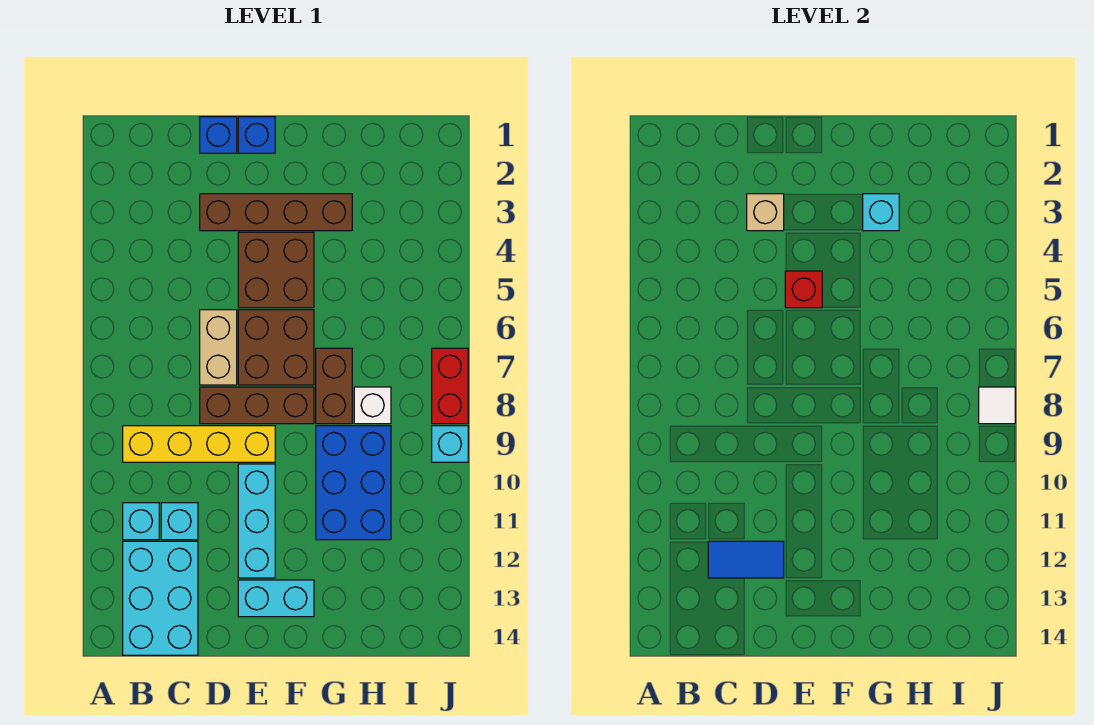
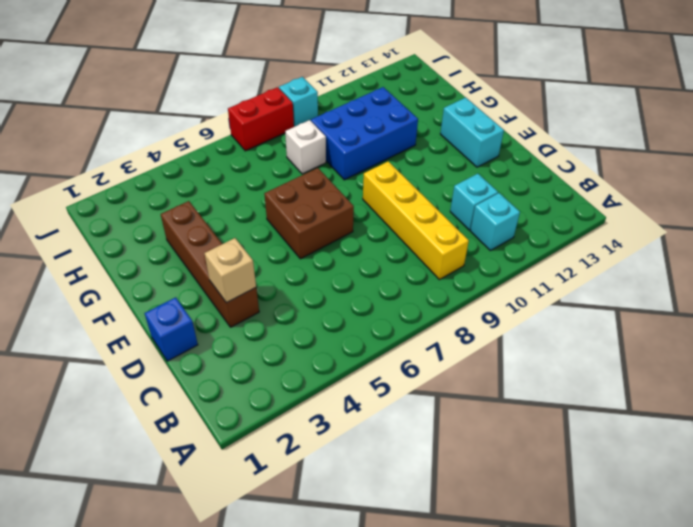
none -> cyan 2x3 brick [123,541,198,655]
none -> tan 1x2 brick [200,310,237,385]
none -> brown 1x3 brick [200,387,314,424]

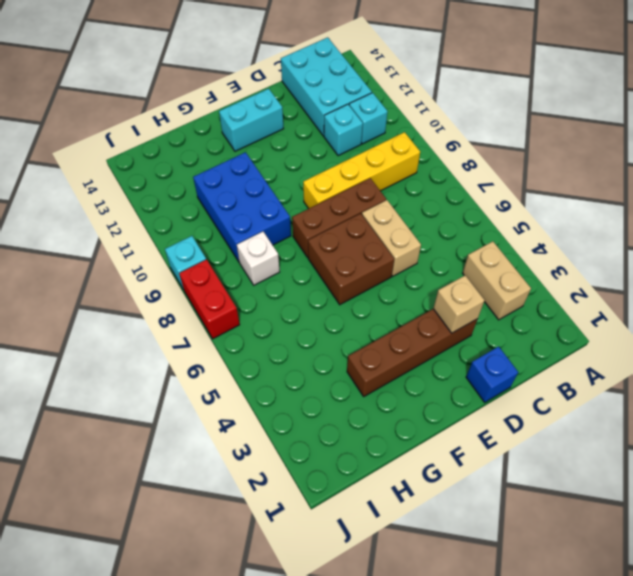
tan 1x2 brick [463,241,531,320] -> none
none -> blue 1x1 brick [238,117,275,153]
none -> brown 2x2 brick [238,232,314,308]
none -> cyan 1x3 brick [238,464,275,578]

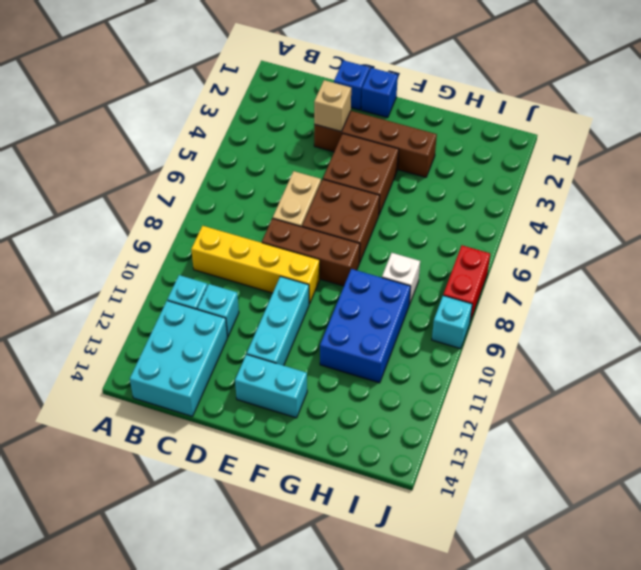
none -> brown 1x2 brick [316,348,352,424]
none -> blue 1x2 tile [708,541,784,578]
none -> red 1x1 brick [785,271,822,308]

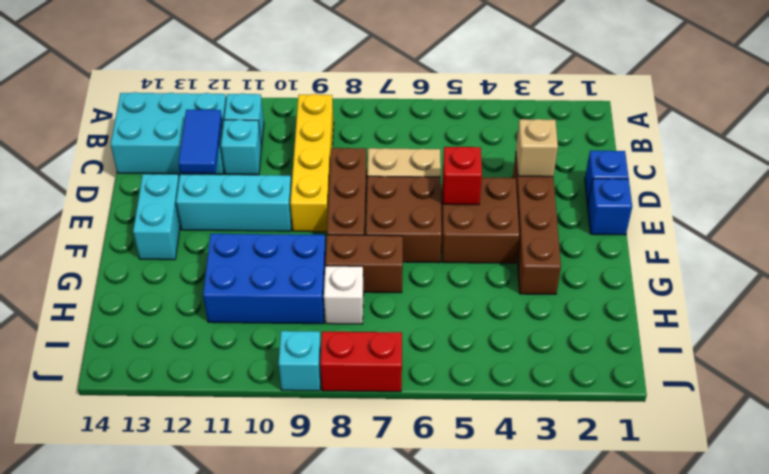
none -> cyan 1x1 brick [863,194,899,231]
none -> white 1x1 tile [979,387,1015,424]

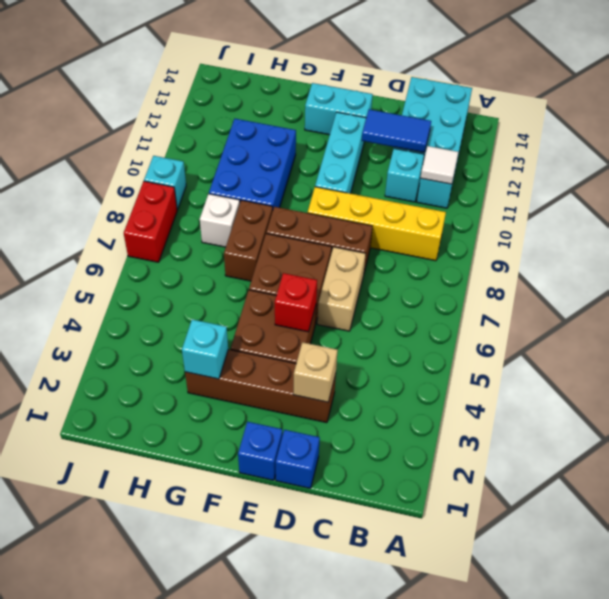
white 1x1 tile [421,146,458,184] -> white 1x1 tile moved to [979,387,1015,424]

